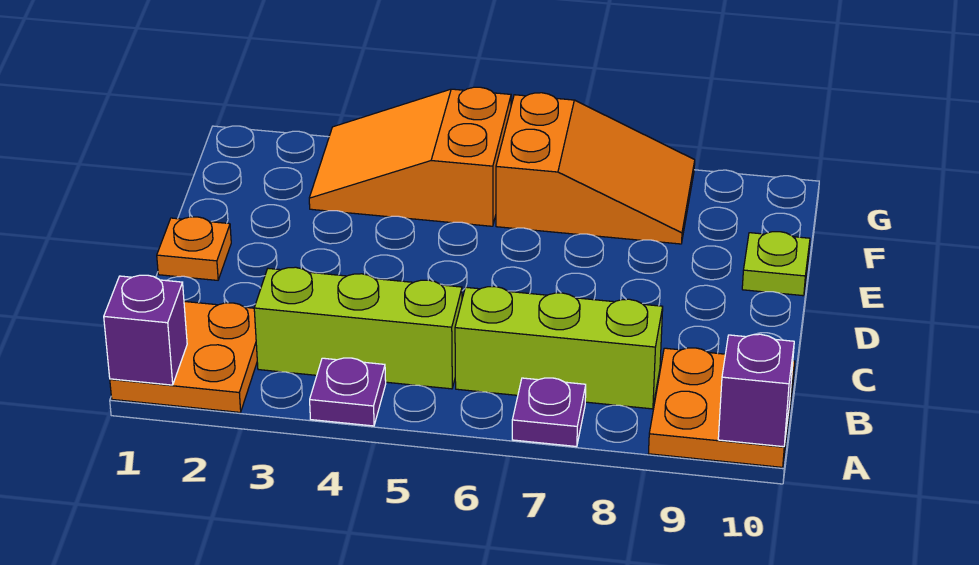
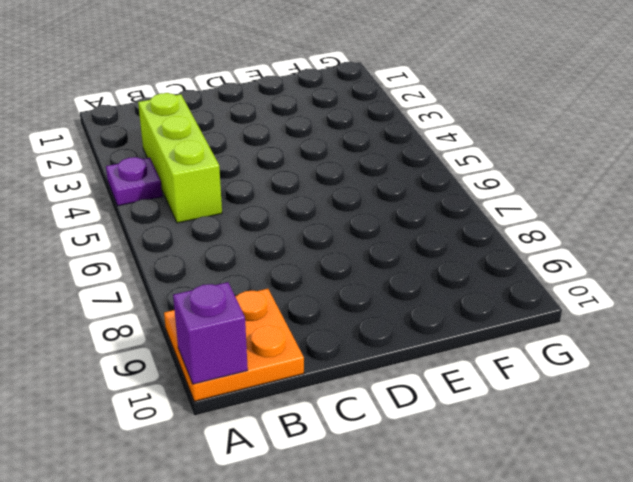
none -> orange 2x2 plate [110,301,257,412]
none -> purple 1x1 plate [512,378,586,447]
none -> lime 1x3 brick [455,287,663,409]

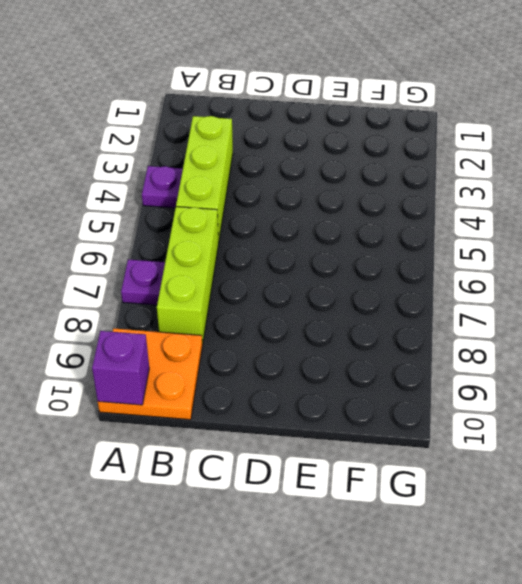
none -> orange 2x2 plate [110,301,257,412]
none -> orange 1x1 plate [157,217,231,280]
none -> lime 1x1 plate [742,232,810,296]

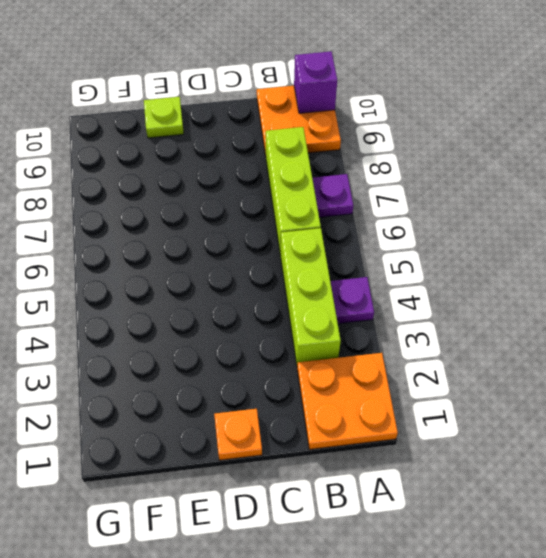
none -> orange 2x3 slope [309,87,511,226]
none -> orange 2x3 slope [496,93,695,244]
none -> purple 1x1 brick [104,275,187,385]

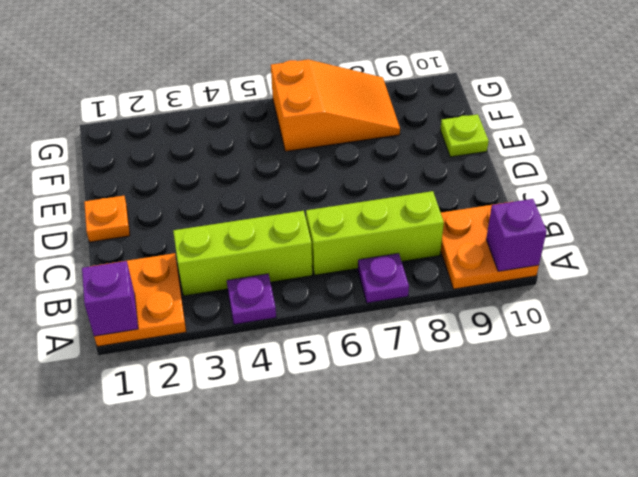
none -> orange 2x3 slope [309,87,511,226]

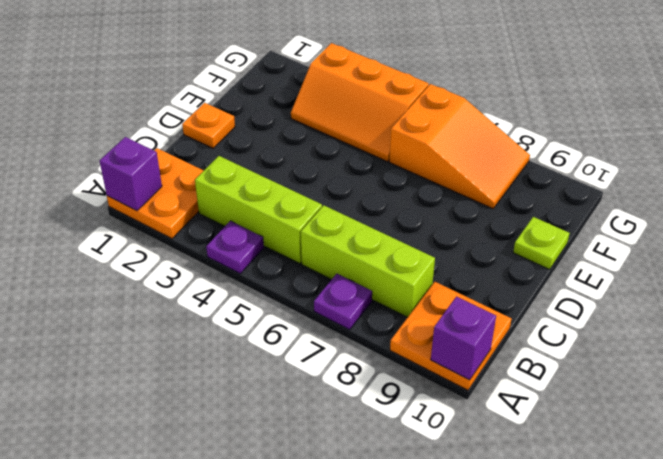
orange 2x3 slope [291,43,429,162] -> orange 2x3 slope turned to [309,87,511,226]

